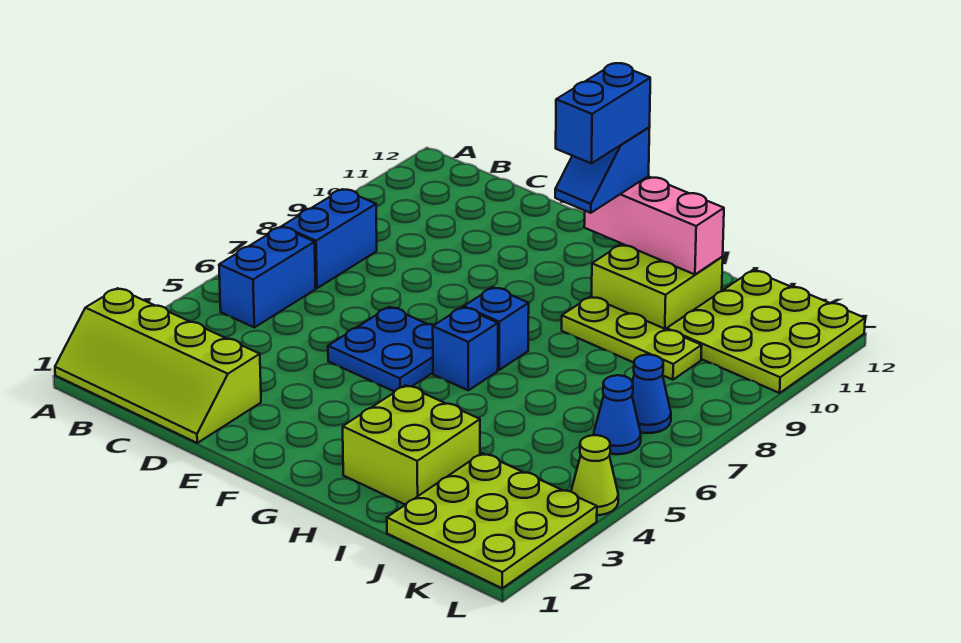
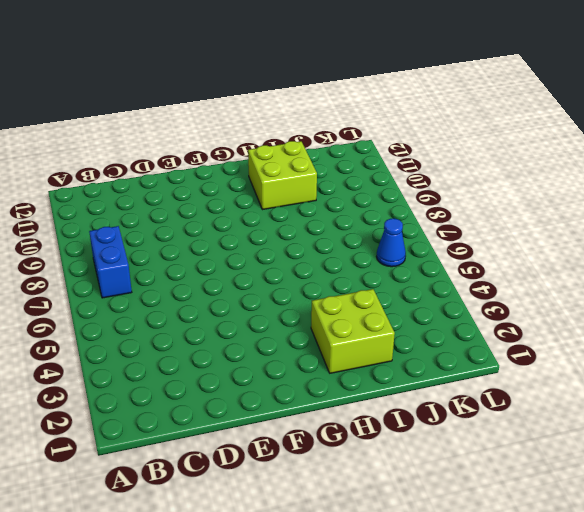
none -> lime 2x4 slope [55,288,261,443]
none -> blue 1x2 brick [219,227,316,327]
none -> blue 2x2 plate [328,307,434,392]

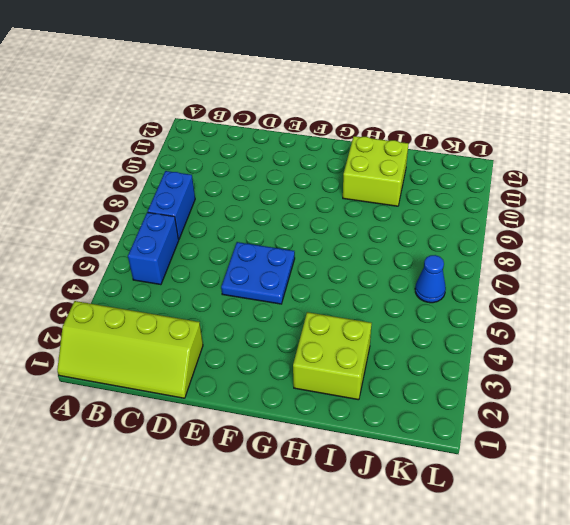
none -> blue 1x1 brick [433,307,498,390]
none -> blue 1x1 brick [464,287,529,370]
none -> lime 1x3 plate [562,297,702,380]

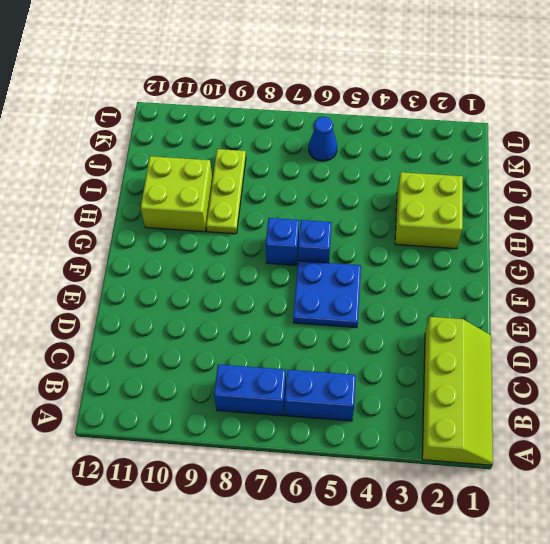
none -> lime 3x3 plate [387,453,597,588]
none -> lime 3x3 plate [667,270,865,393]
none -> blue 1x1 cone [632,355,671,433]

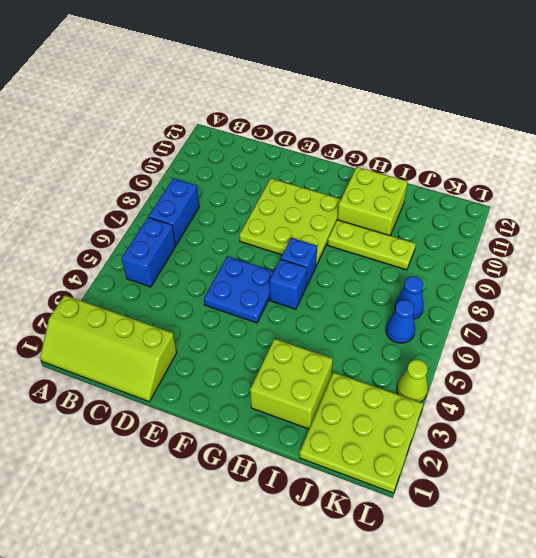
lime 3x3 plate [239,179,341,266] -> lime 3x3 plate moved to [667,270,865,393]
none -> pink 1x3 brick [584,176,724,275]
none -> blue 1x2 slope [555,127,649,213]
none -> blue 1x2 brick [556,63,650,163]

